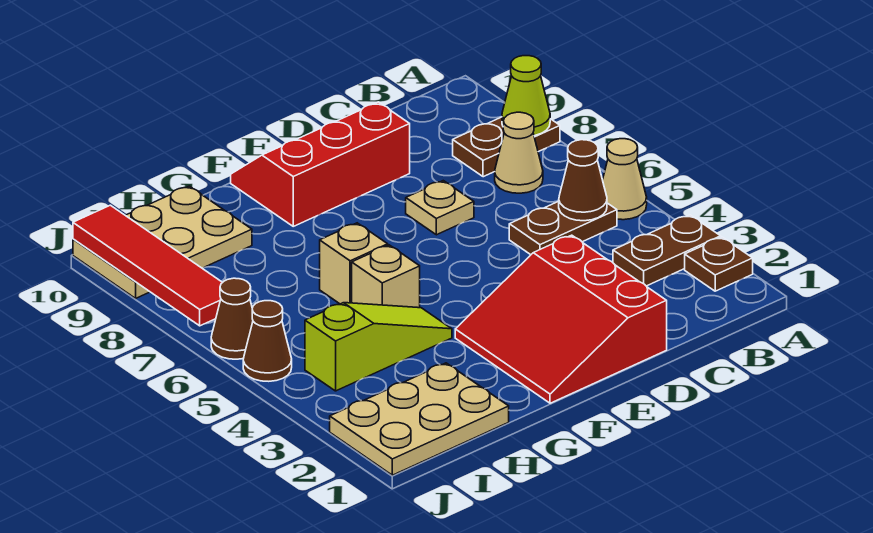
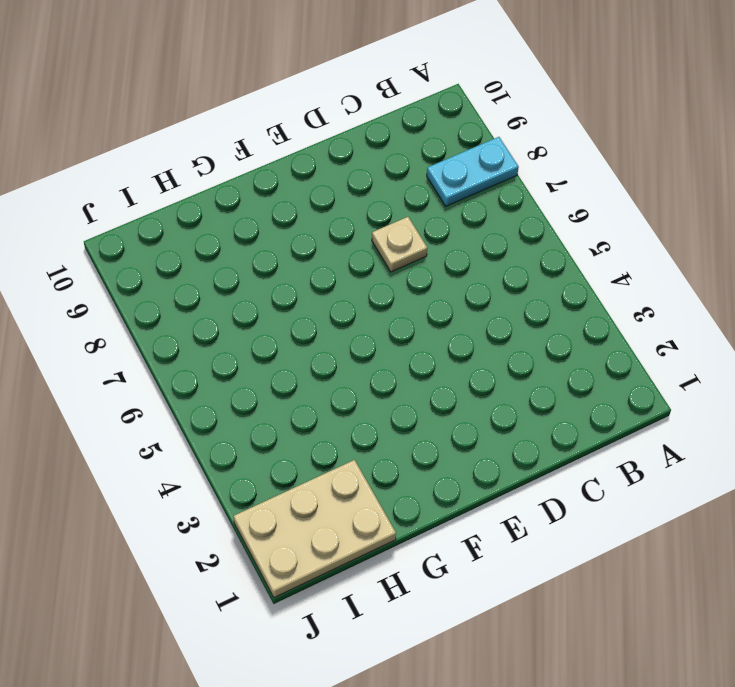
cyan 1x2 plate [427,137,519,206] -> brown 1x2 plate [453,117,560,177]
none -> brown 1x1 plate [685,237,753,291]
none -> brown 1x2 plate [613,215,721,286]
none -> tan 1x1 cone [603,139,647,220]

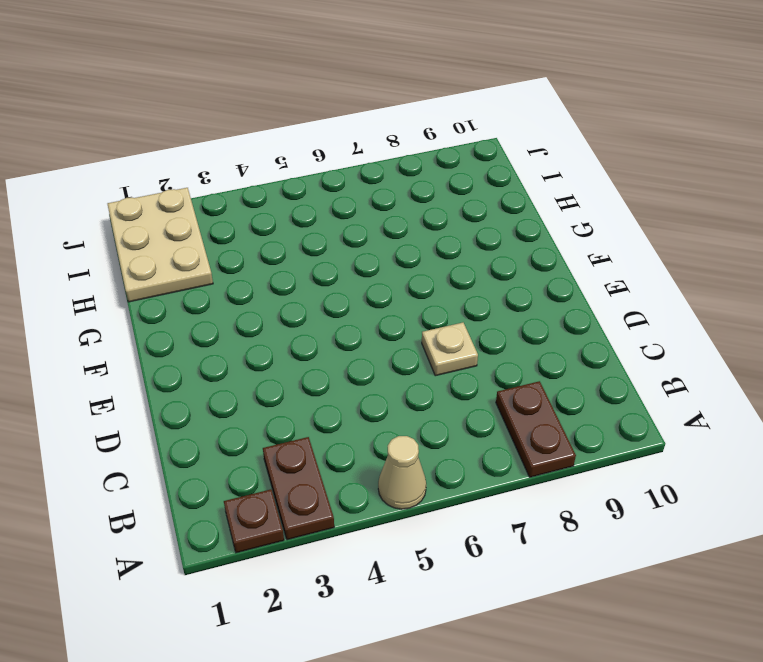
none -> brown 1x2 plate [509,201,617,255]
none -> tan 1x1 cone [495,112,543,193]
none -> red 3x3 slope [455,235,667,403]

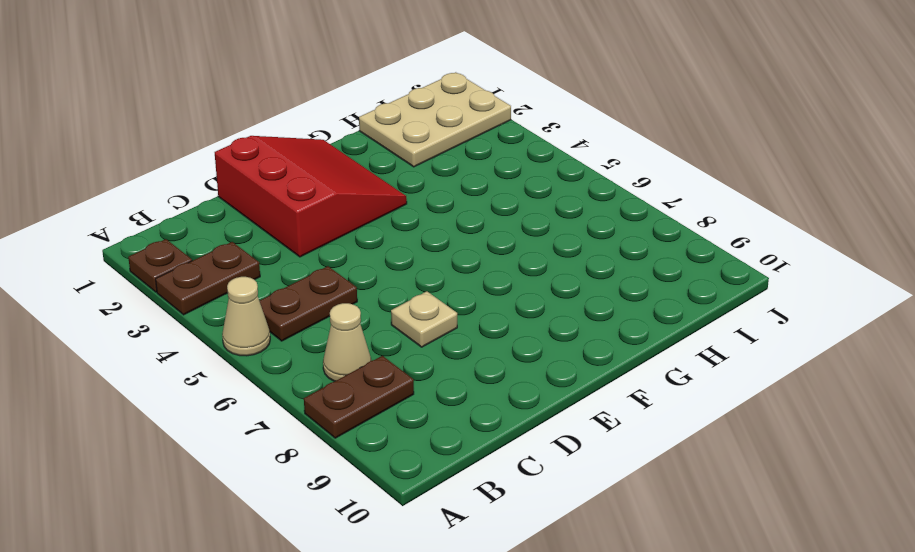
none -> red 2x3 slope [231,102,410,226]
none -> lime 1x3 slope [305,303,452,391]
none -> tan 1x1 brick [352,245,420,308]

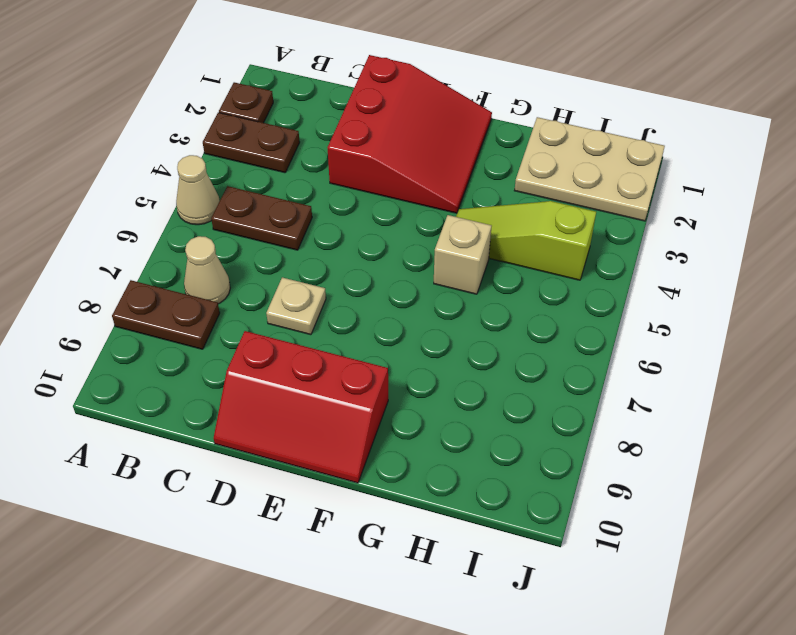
none -> tan 1x1 brick [320,223,388,304]
none -> tan 2x3 plate [73,186,252,298]
none -> brown 1x1 cone [243,301,292,381]

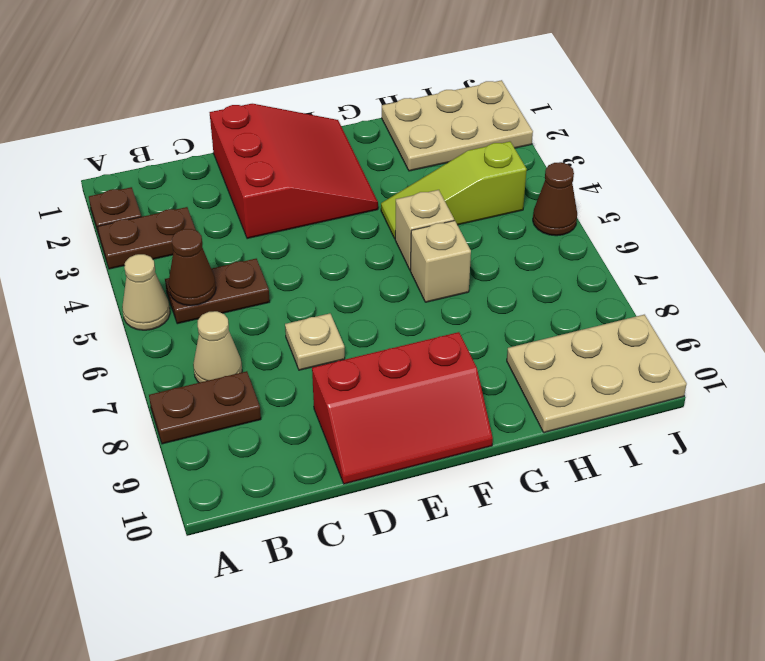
none -> brown 1x1 cone [211,278,253,359]
none -> lime 1x1 cone [502,56,550,136]
none -> red 1x4 tile [73,205,223,326]

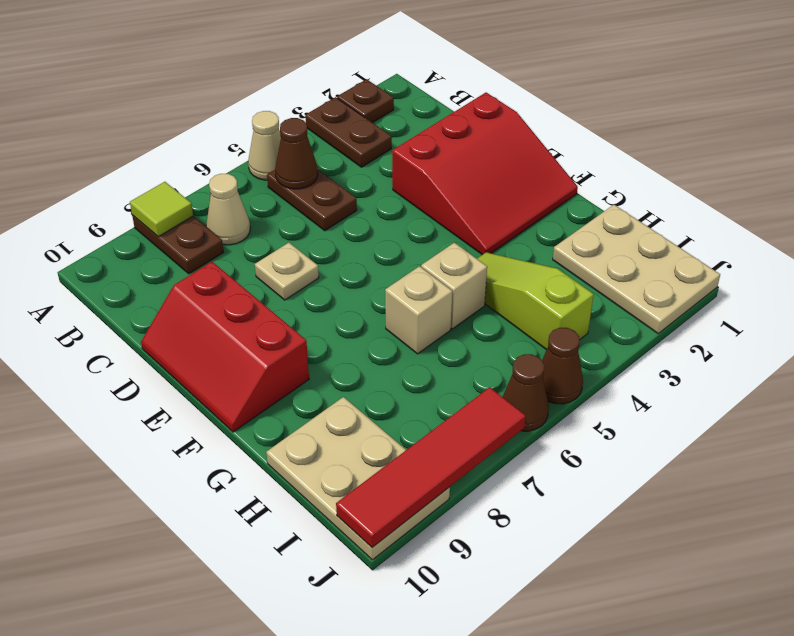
lime 1x1 tile [130,182,193,237] -> lime 1x1 cone [502,56,550,136]

